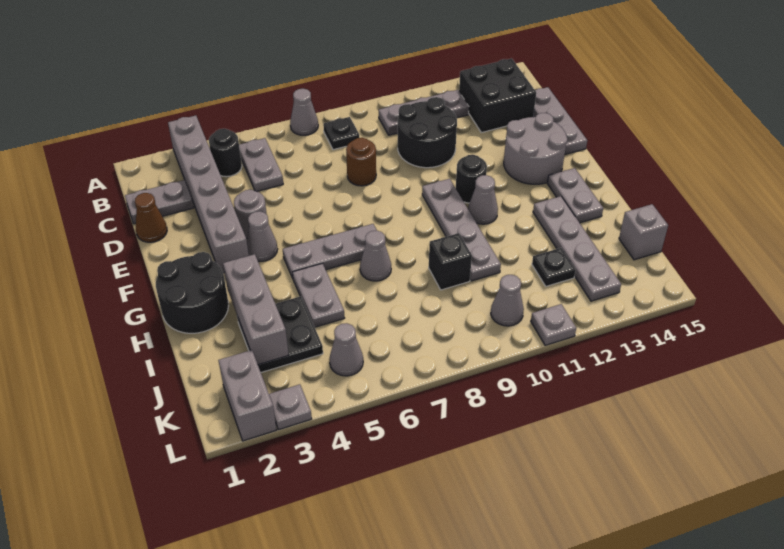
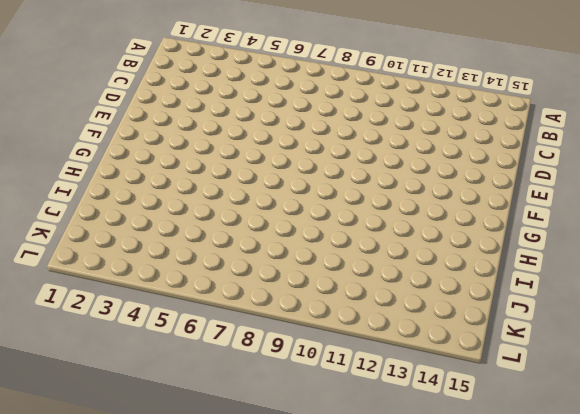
none -> grey 1x6 brick [168,116,249,273]
none -> grey 1x1 cone [290,89,318,135]
none -> black 1x1 round brick [209,129,242,177]
none -> grey 1x2 plate [239,138,283,191]

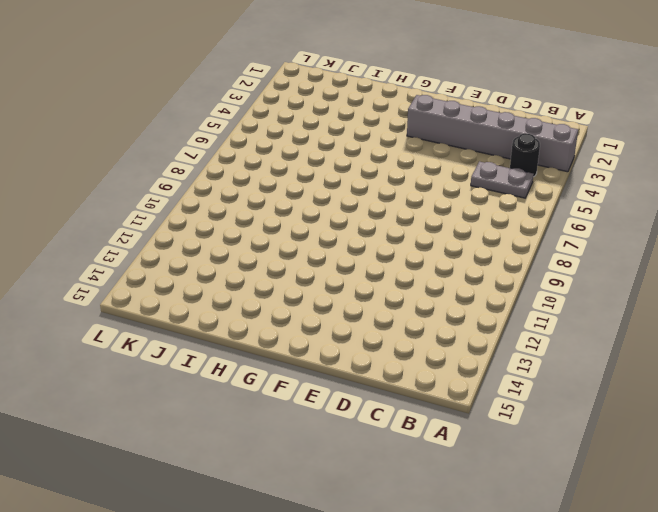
none -> grey 1x1 cone [290,89,318,135]
none -> black 1x1 plate [323,117,359,150]
none -> grey 1x3 plate [379,90,469,135]
none -> black 2x2 brick [459,58,536,133]

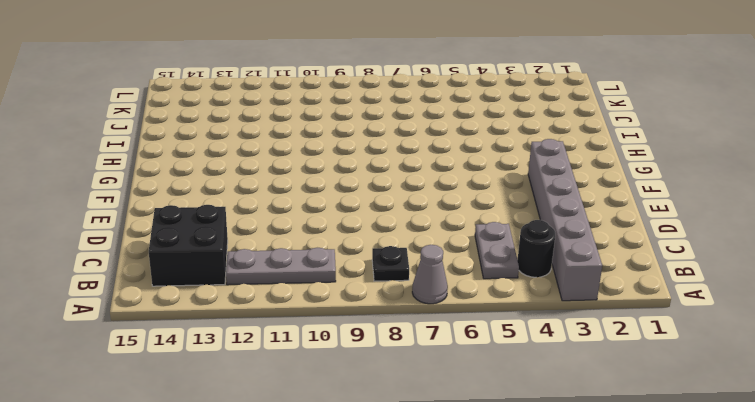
none -> grey 1x2 plate [125,180,194,224]
none -> black 2x2 round brick [398,97,457,168]
none -> grey 1x3 plate [533,87,587,154]
none -> brown 1x1 cone [135,193,167,242]

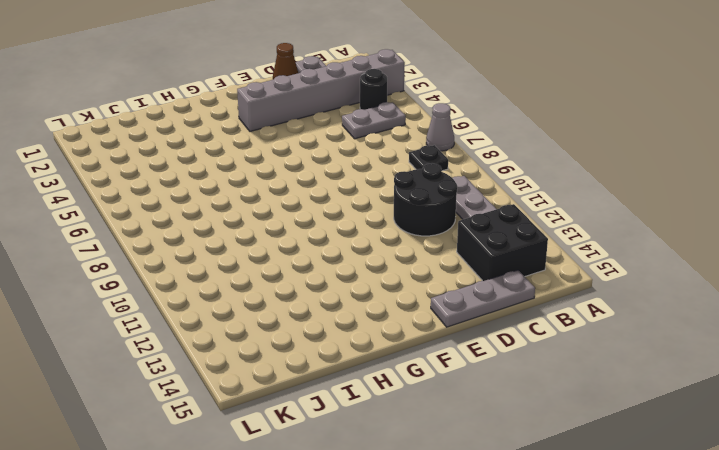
none -> brown 1x1 round brick [346,138,376,186]
none -> grey 1x1 round brick [234,190,267,238]
none -> grey 2x2 round brick [504,113,567,184]
none -> grey 1x1 cone [247,211,278,261]

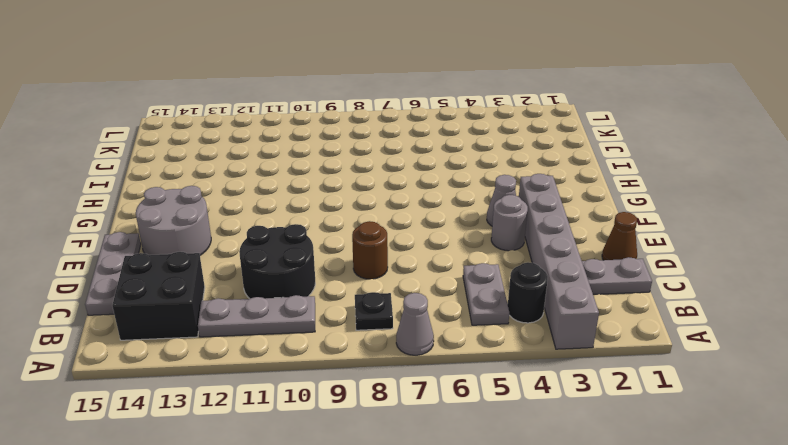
none -> grey 1x4 plate [422,179,501,281]
none -> black 1x1 round brick [456,155,487,203]
none -> black 2x2 round brick [156,252,229,333]
none -> grey 1x3 plate [283,224,377,278]

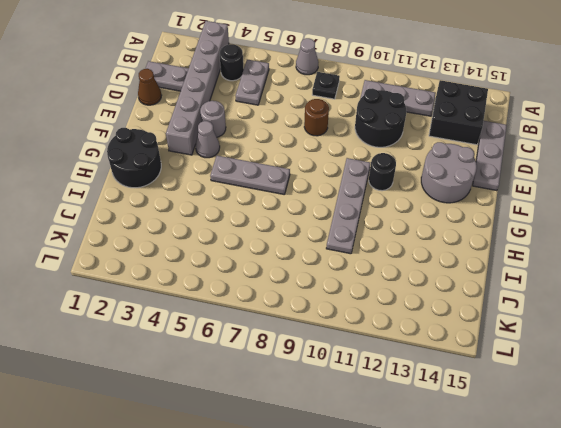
none -> grey 1x1 cone [468,175,498,224]
none -> grey 1x2 plate [547,168,603,223]
none -> grey 1x2 plate [293,263,344,327]
none -> grey 1x1 cone [360,231,391,281]

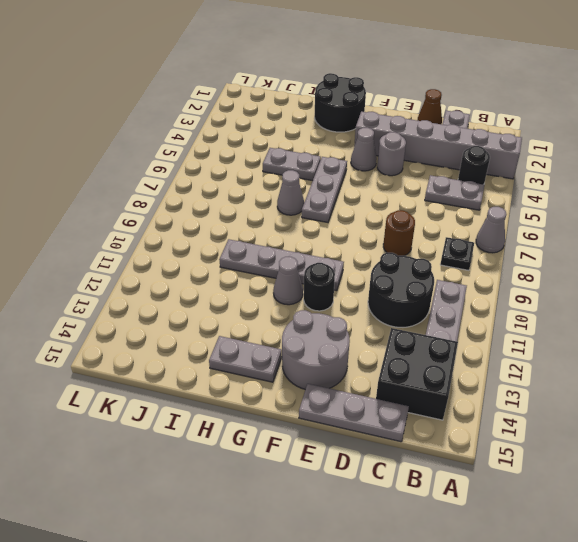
none -> grey 1x4 plate [533,196,621,301]
none -> black 2x2 plate [237,296,323,372]
none -> black 1x1 brick [429,233,472,290]
none -> black 1x1 plate [532,248,575,286]

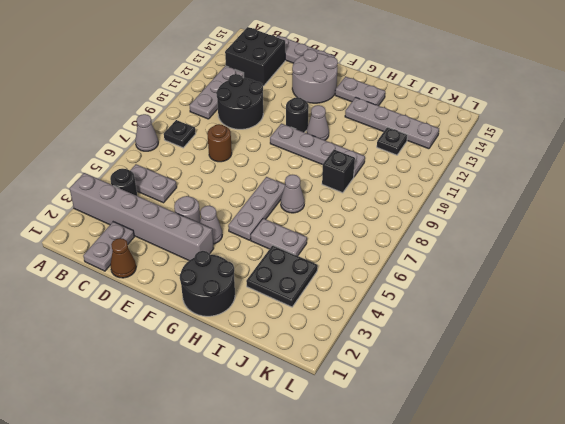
none -> grey 1x1 brick [619,204,668,260]
none -> grey 1x2 brick [218,350,276,441]
none -> grey 1x1 cone [330,323,363,376]
none -> grey 1x1 cone [491,275,524,326]

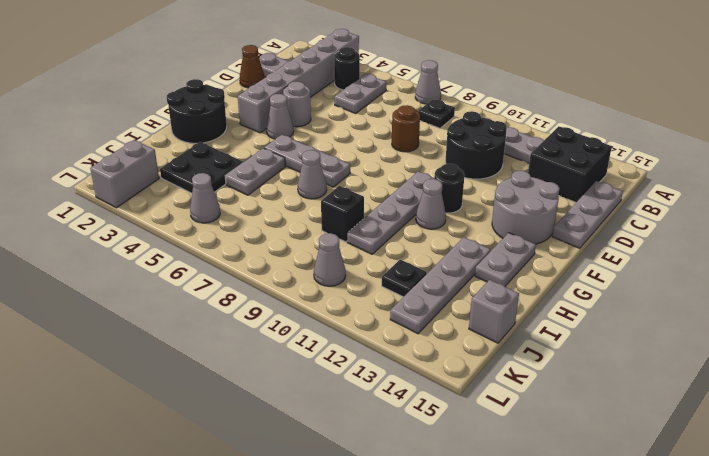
none -> grey 1x1 plate [269,384,312,430]
none -> grey 1x1 plate [531,304,576,345]
none -> grey 1x3 brick [223,254,289,365]

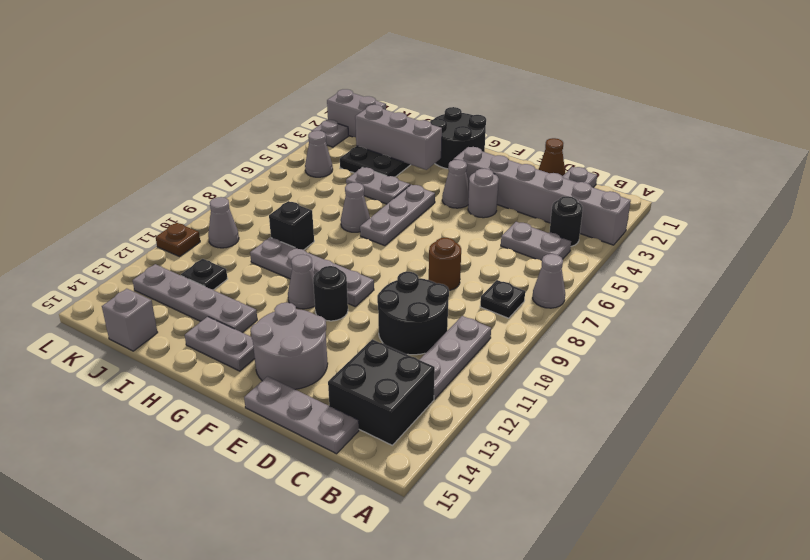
brown 1x1 plate [156,223,200,257] -> grey 1x1 plate [531,304,576,345]

